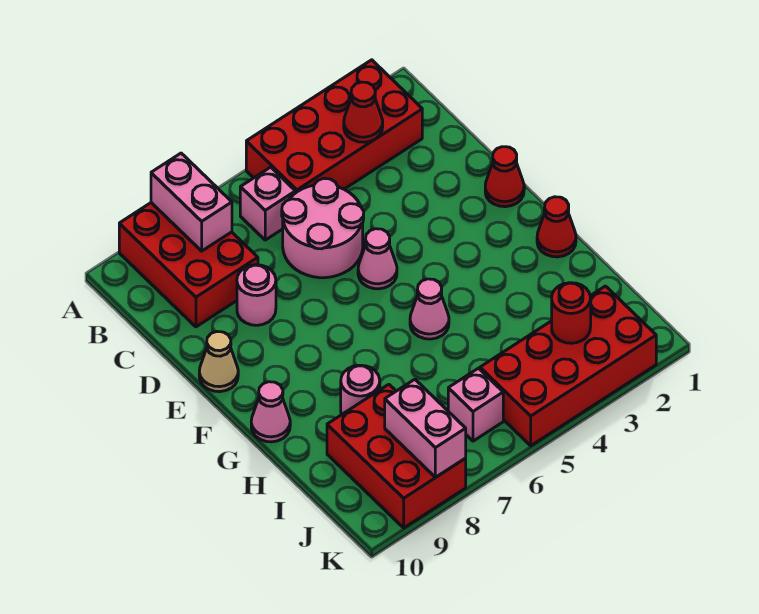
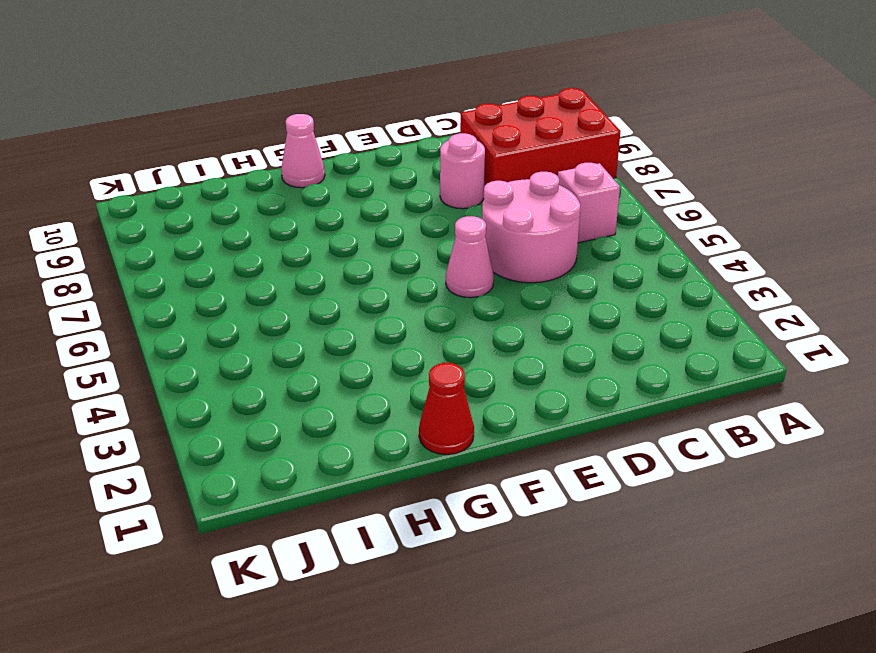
none -> red 2x4 brick [246,60,422,193]
none -> red 1x1 cone [485,147,524,207]
none -> tan 1x1 cone [199,332,238,392]

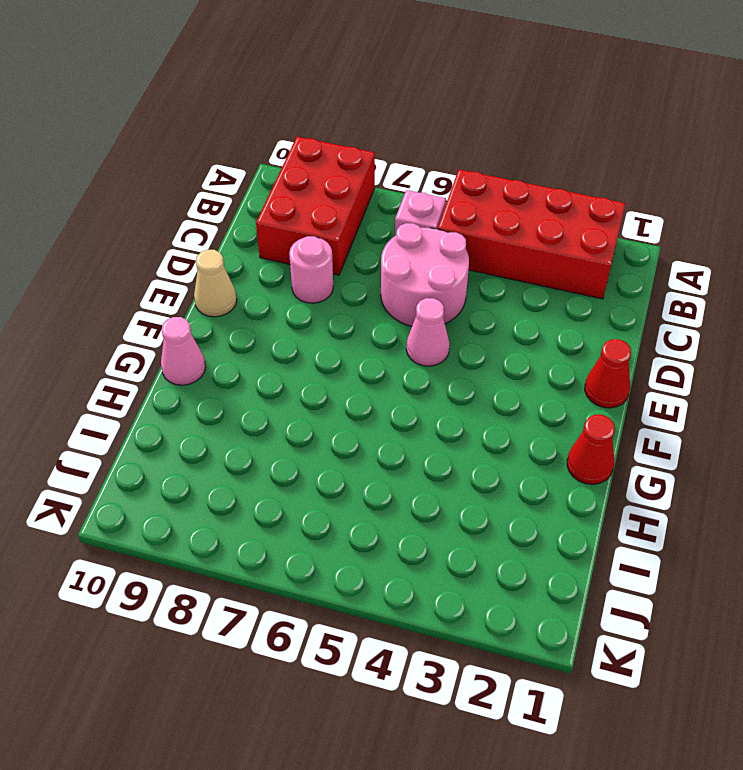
none -> pink 1x1 cone [410,279,449,339]
none -> pink 1x1 round brick [341,365,380,414]
none -> red 2x3 brick [327,384,466,528]

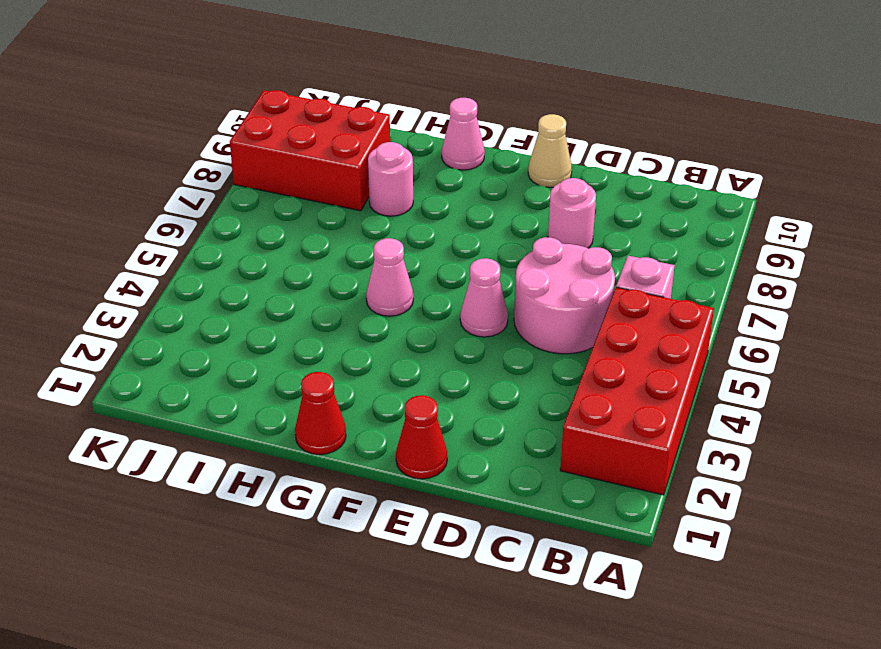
none -> red 2x3 brick [119,203,258,327]
none -> red 2x4 brick [480,286,656,446]
none -> pink 1x1 brick [448,368,503,441]

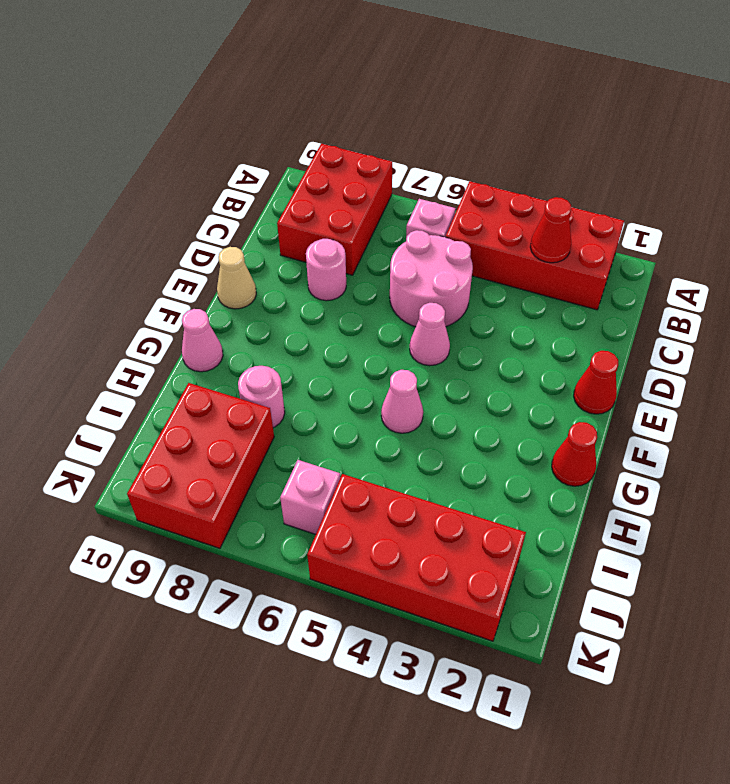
none -> pink 1x2 brick [151,153,232,251]
none -> red 1x1 round brick [552,283,591,343]
none -> pink 1x2 brick [385,379,466,477]

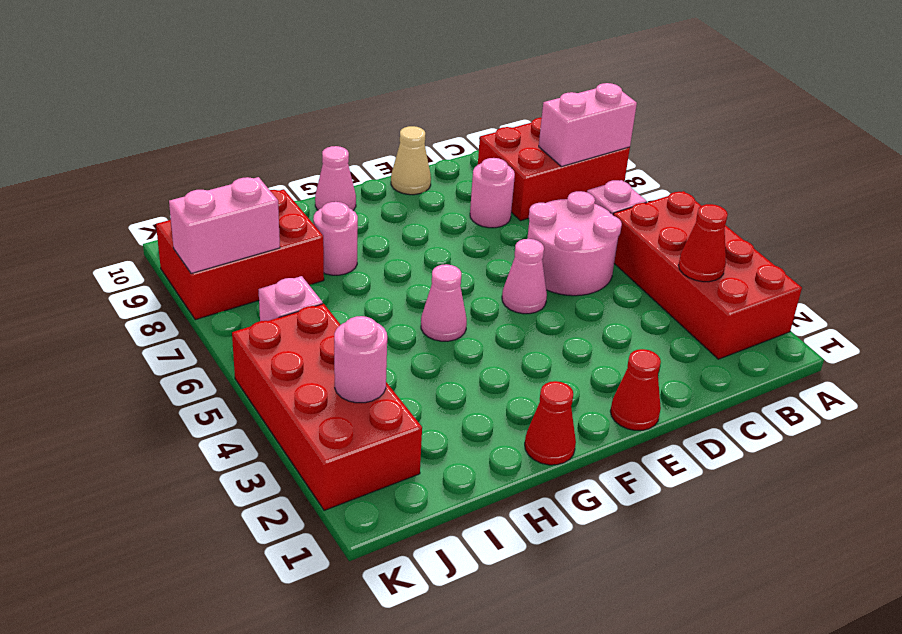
pink 1x1 round brick [334,316,387,403] -> red 1x1 round brick [552,283,591,343]

